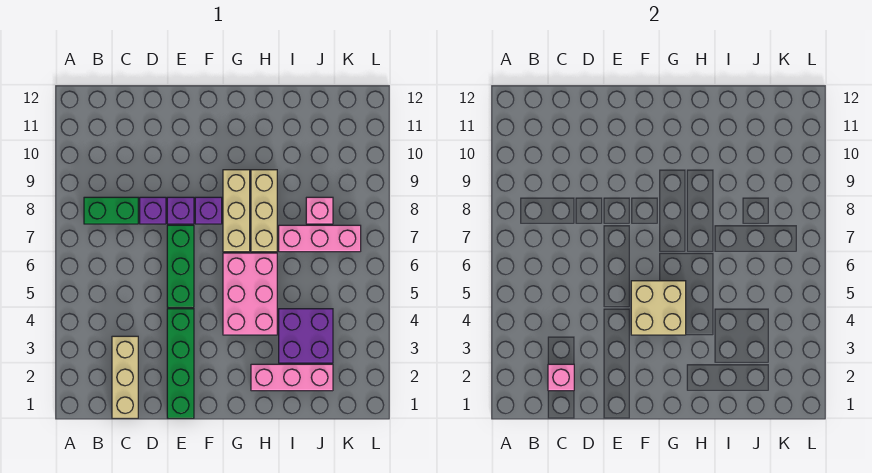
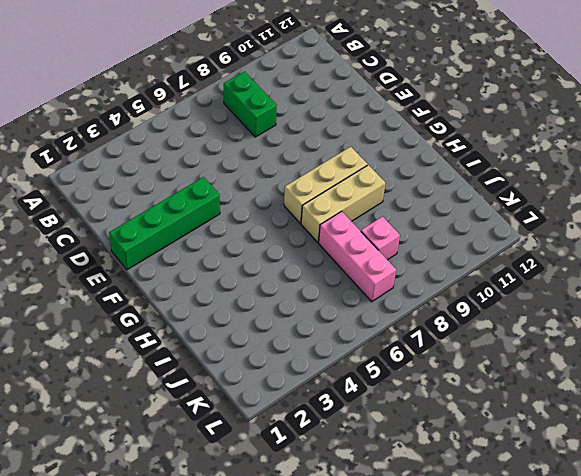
none -> tan 1x3 brick [112,336,138,418]
none -> purple 1x1 brick [140,197,166,224]
none -> green 1x3 brick [167,225,194,307]

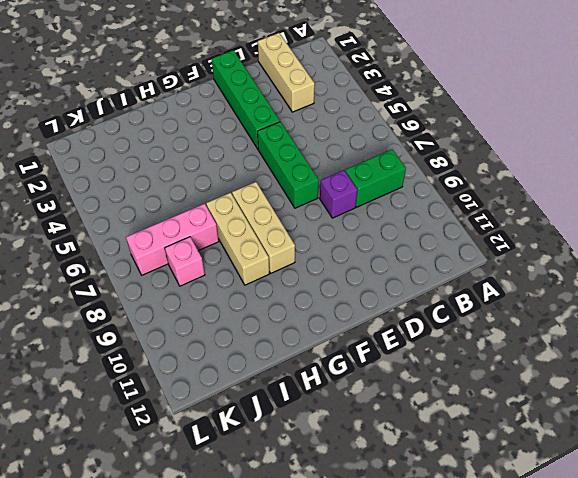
none -> purple 1x1 brick [167,197,194,224]
none -> purple 1x1 brick [195,197,222,224]
none -> pink 2x3 brick [223,253,277,335]

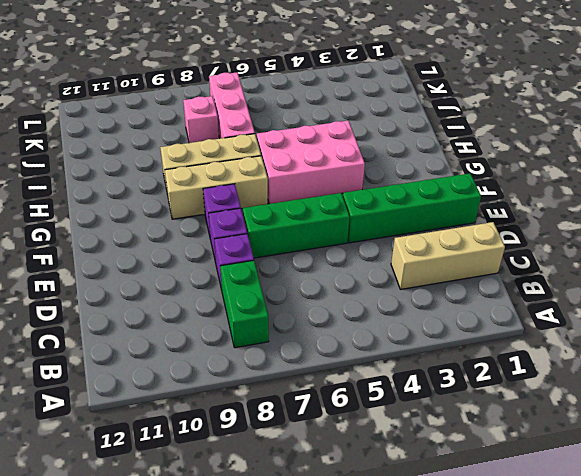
none -> pink 1x3 brick [251,364,333,391]
none -> purple 2x2 brick [279,309,333,363]
none -> pink 1x1 brick [548,364,574,391]

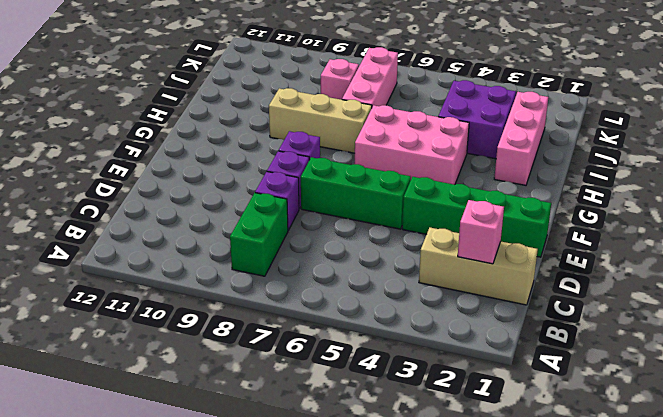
none -> tan 1x3 brick [223,170,250,252]
none -> tan 2x2 brick [631,281,686,335]

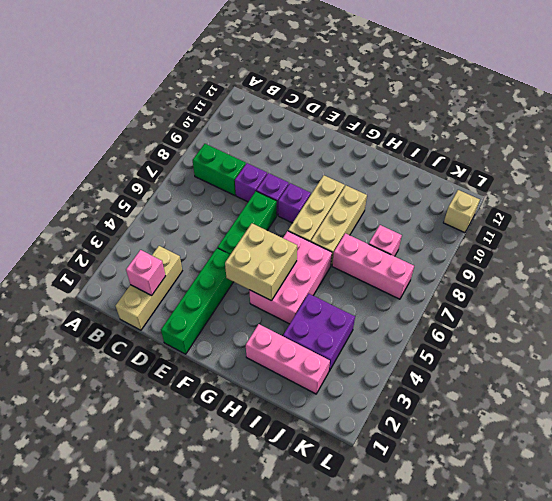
tan 1x1 brick [444,190,480,233] -> none

